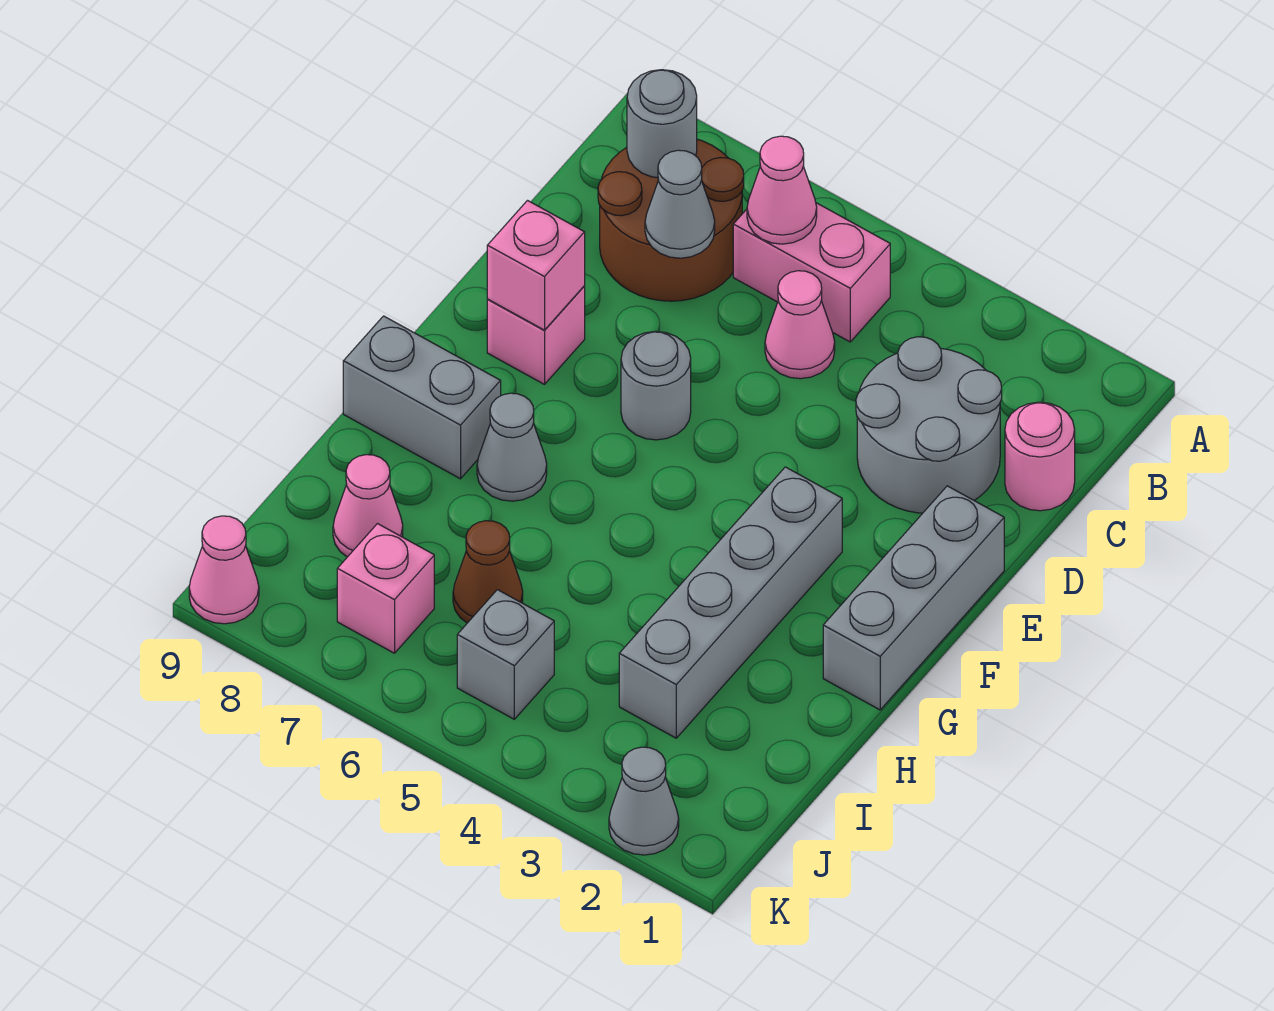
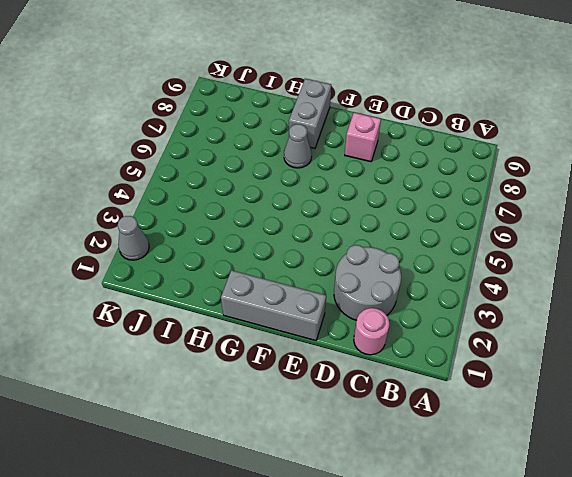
none -> pink 1x2 brick [733,203,890,342]
none -> brown 2x2 round brick [598,139,744,301]
none -> pink 1x1 cone [765,271,835,379]

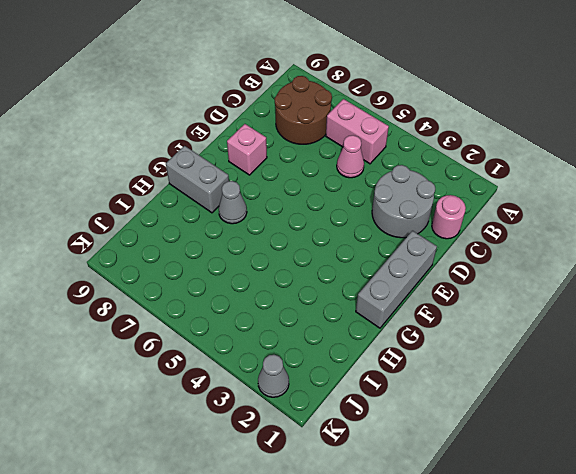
none -> grey 1x1 round brick [621,331,691,440]
none -> grey 1x4 brick [619,467,842,738]
none -> brown 1x1 cone [453,521,523,623]

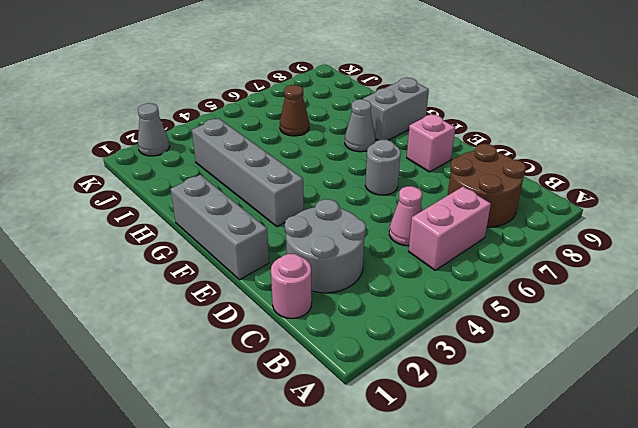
none -> pink 1x1 cone [333,455,403,557]
none -> grey 1x1 brick [457,590,554,719]
none -> pink 1x1 brick [337,524,434,653]

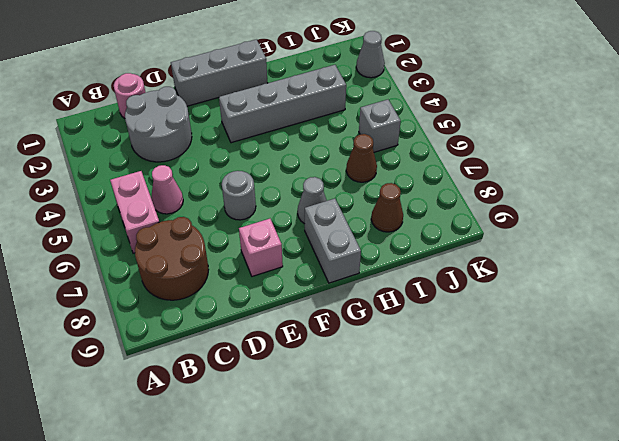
brown 1x1 cone [371,183,403,232] -> pink 1x1 cone [333,455,403,557]
none -> pink 1x1 brick [337,524,434,653]
none -> pink 1x1 cone [189,516,259,624]
none -> pink 1x1 cone [747,136,817,244]

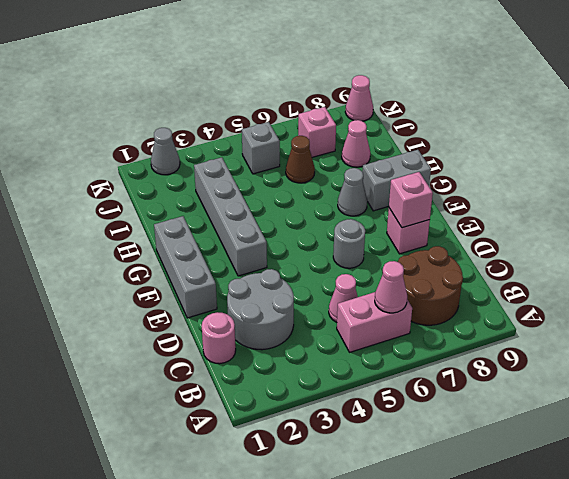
none -> grey 1x1 round brick [627,70,697,178]
none -> grey 1x1 cone [645,150,715,258]

